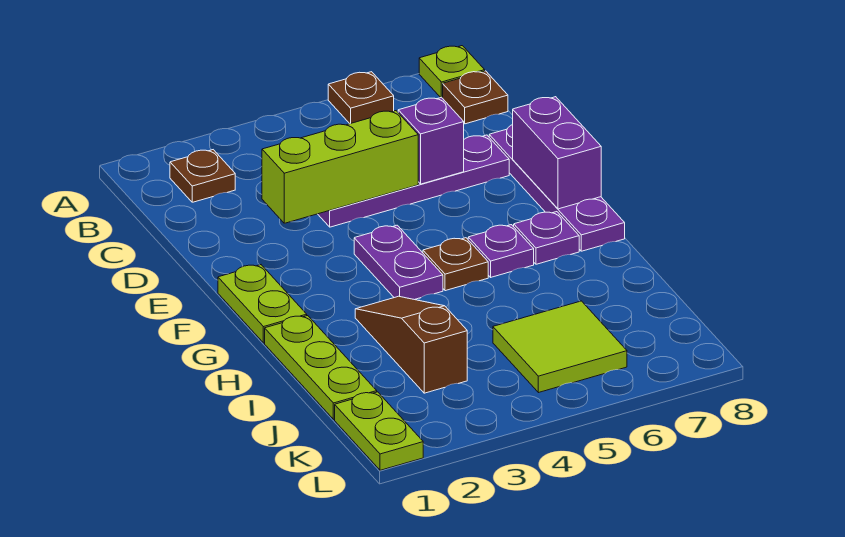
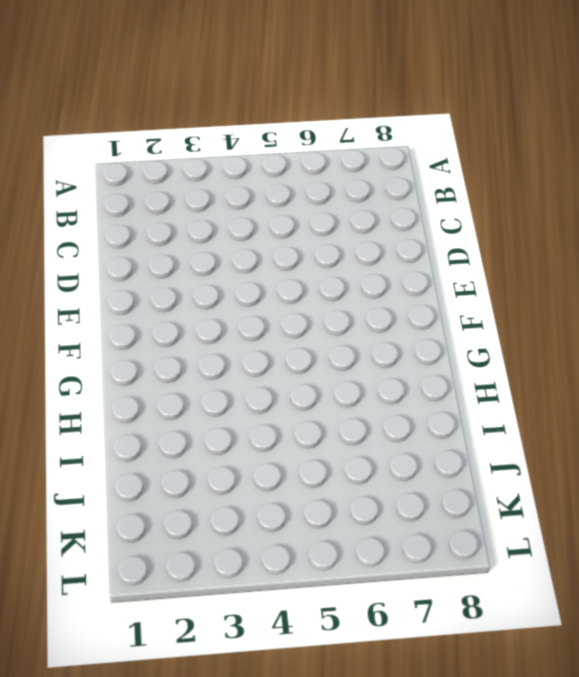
none -> brown 1x1 plate [328,72,394,124]
none -> lime 1x1 plate [419,46,485,98]
none -> brown 1x1 plate [170,150,235,202]

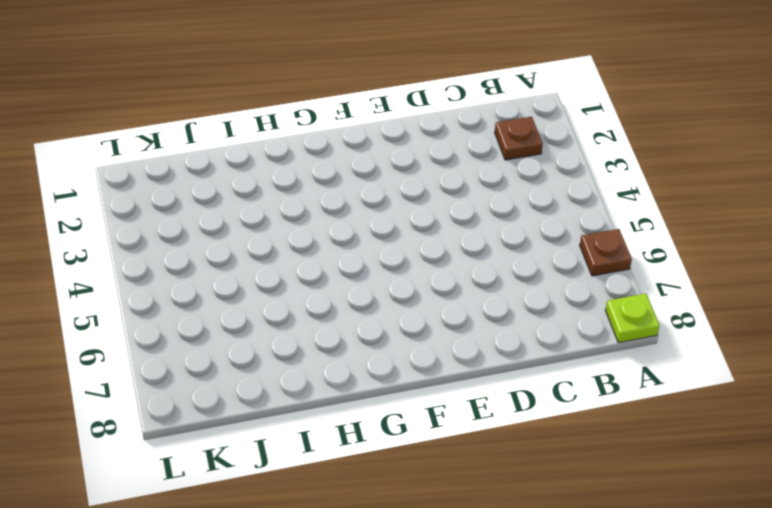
none -> brown 1x1 plate [443,71,508,124]
none -> purple 1x4 plate [318,135,509,227]
none -> purple 1x4 plate [489,125,625,251]

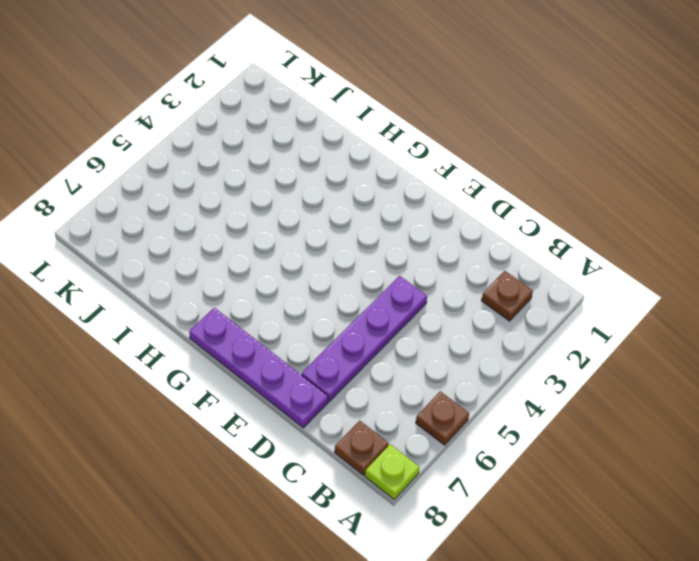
none -> lime 1x2 plate [218,265,307,343]
none -> purple 1x2 plate [354,225,443,300]
none -> brown 1x1 plate [423,238,488,291]

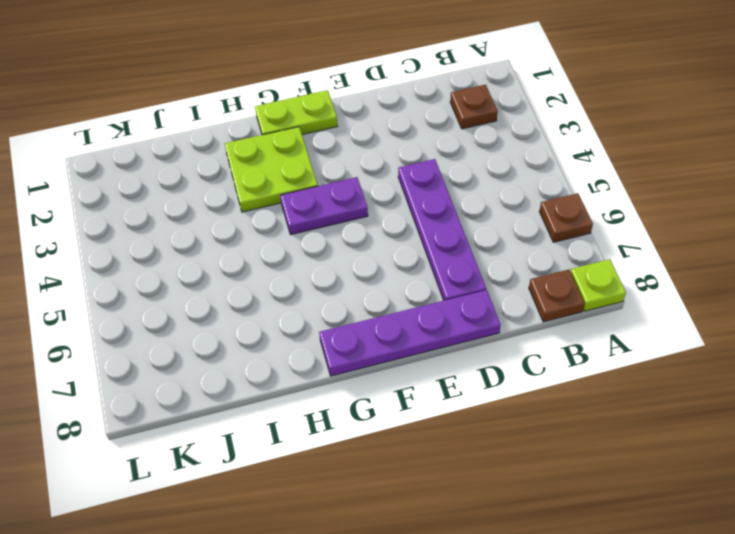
lime 2x2 plate [225,127,318,212] -> brown 1x3 slope [355,296,467,393]
none -> brown 1x1 plate [423,238,488,291]
none -> purple 1x1 plate [468,225,534,277]
none -> purple 1x1 plate [514,212,579,264]

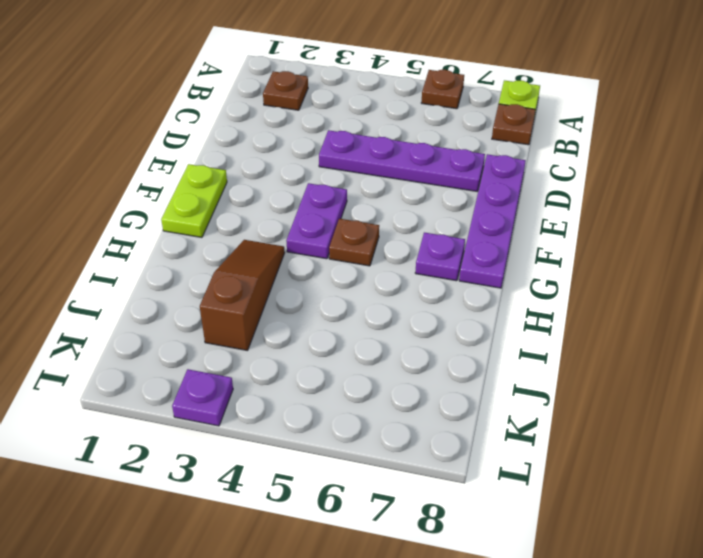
purple 1x1 plate [172,369,233,426] -> purple 1x1 plate moved to [468,225,534,277]
none -> lime 1x3 plate [265,316,377,419]
none -> lime 2x2 tile [493,301,627,393]
none -> lime 1x2 plate [335,392,423,470]

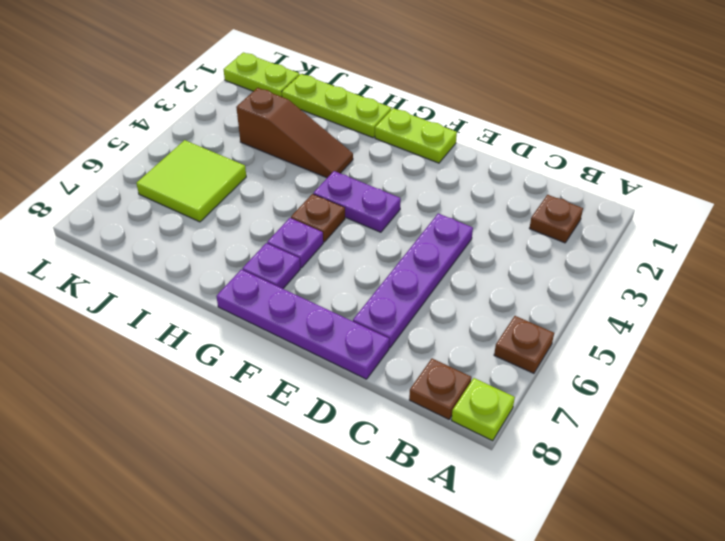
none -> lime 1x3 brick [262,111,418,223]
none -> purple 1x1 brick [398,97,464,184]
none -> purple 1x2 brick [513,97,601,209]

